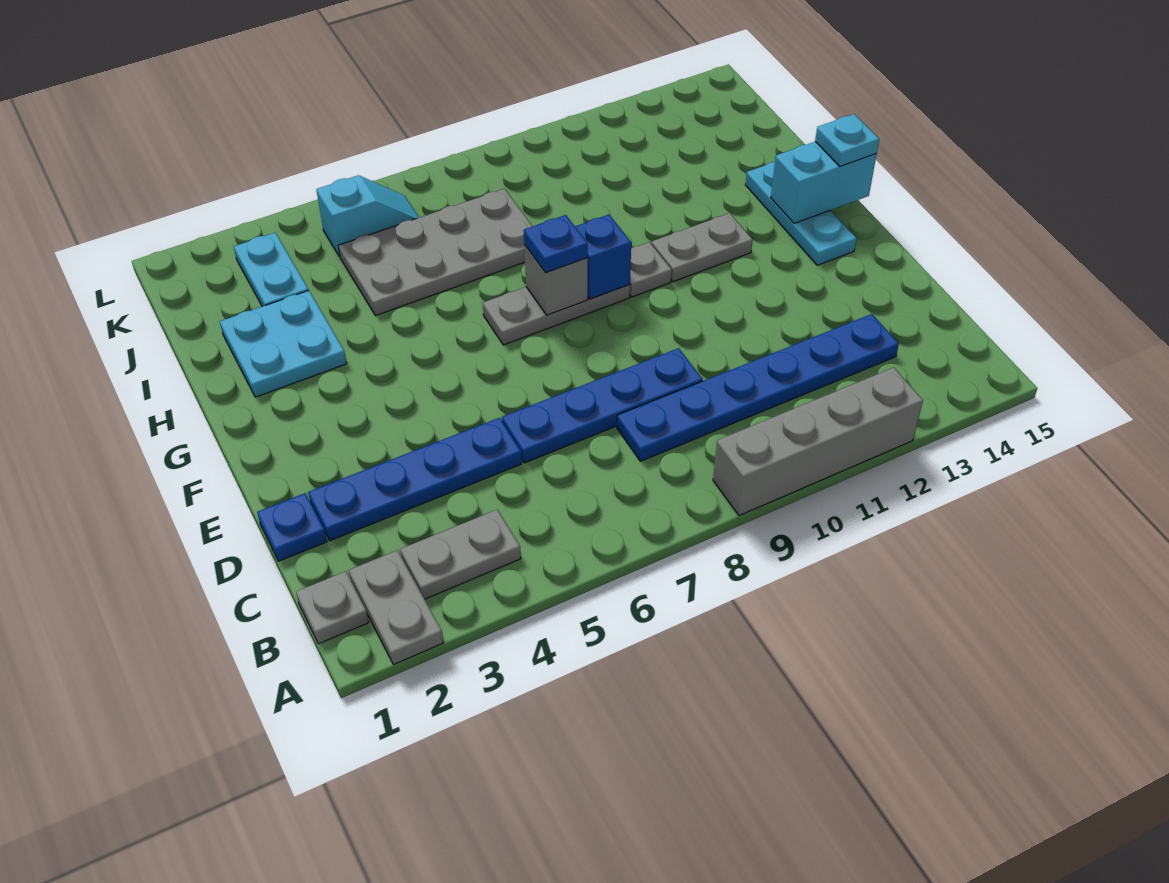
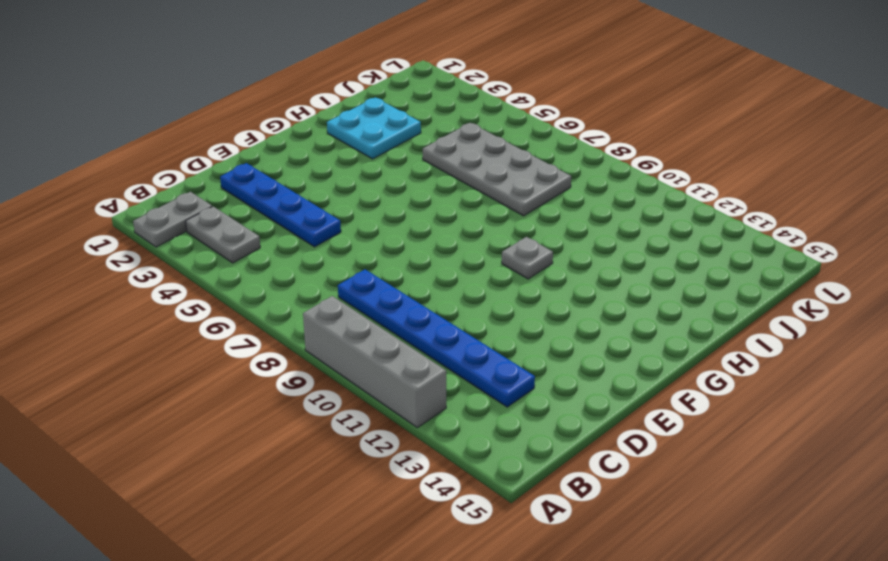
none -> grey 1x1 plate [296,571,369,644]
none -> blue 1x1 plate [257,493,327,561]
none -> blue 1x4 plate [502,348,703,463]

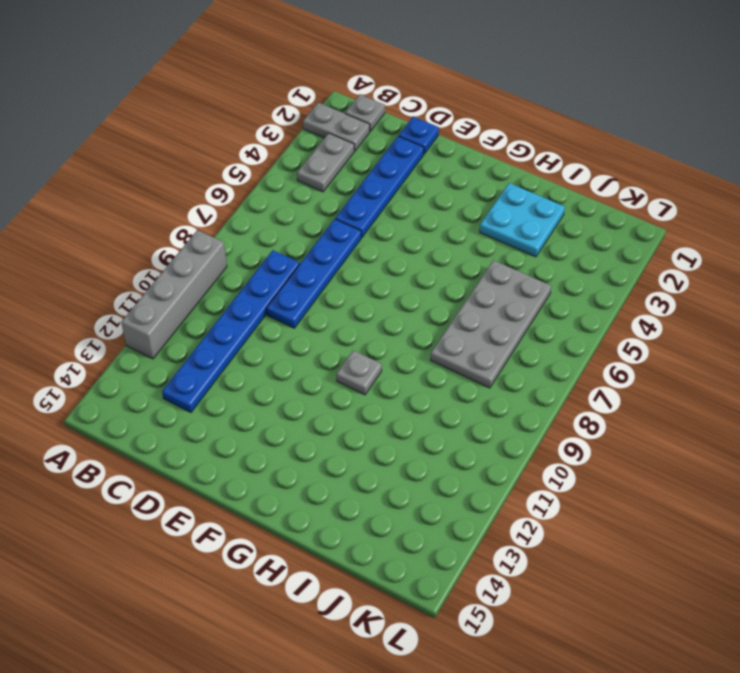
none -> cyan 1x3 plate [746,162,857,265]
none -> grey 1x3 plate [483,285,630,345]
none -> grey 1x2 plate [652,213,753,282]

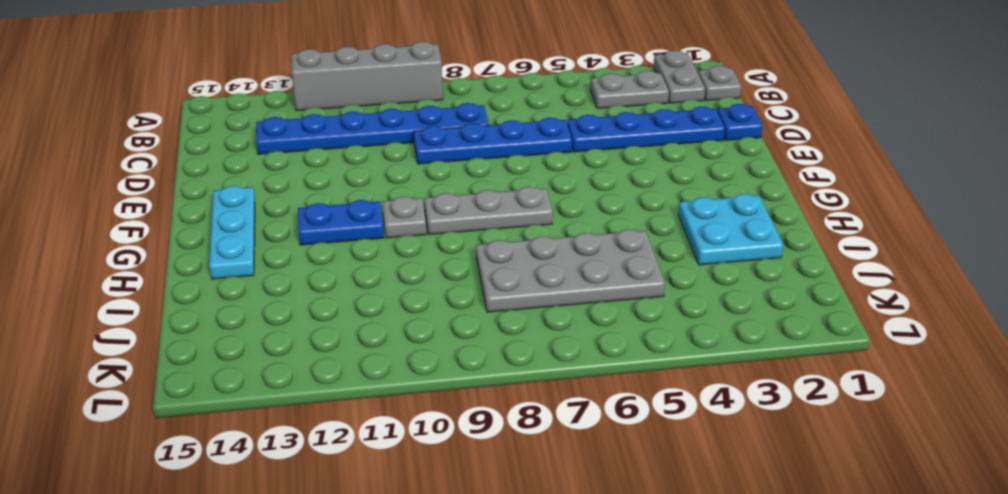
blue 1x2 plate [298,200,384,245] -> grey 1x2 plate [652,213,753,282]
none -> cyan 1x2 plate [234,233,309,307]
none -> cyan 1x2 slope [316,175,419,257]
none -> grey 1x1 brick [524,245,588,315]

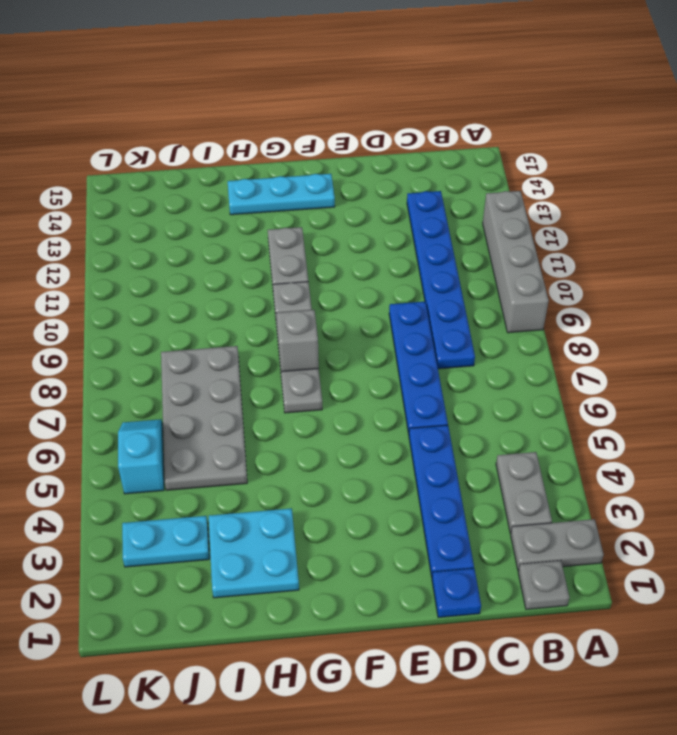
none -> blue 1x1 brick [575,215,631,299]
none -> cyan 1x2 brick [771,142,877,224]
none -> blue 1x1 plate [524,215,588,273]

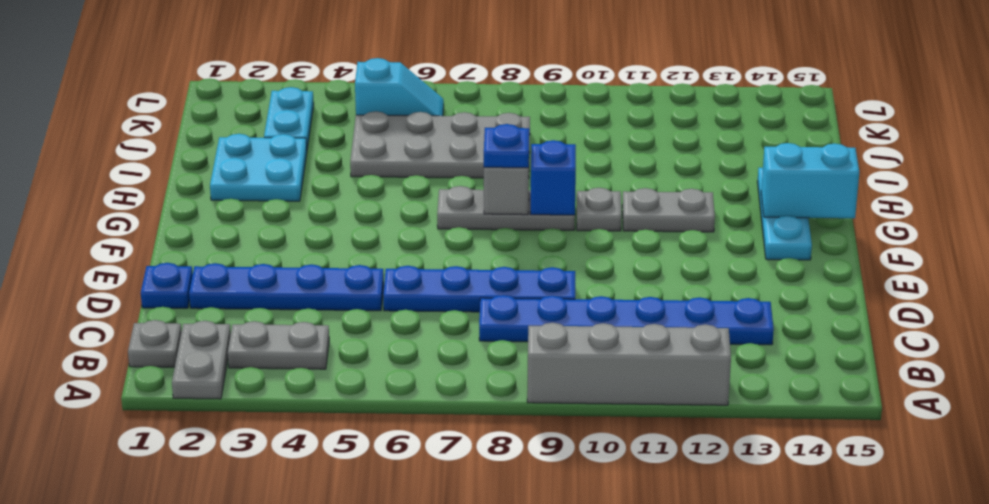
none -> cyan 1x1 plate [815,114,879,166]

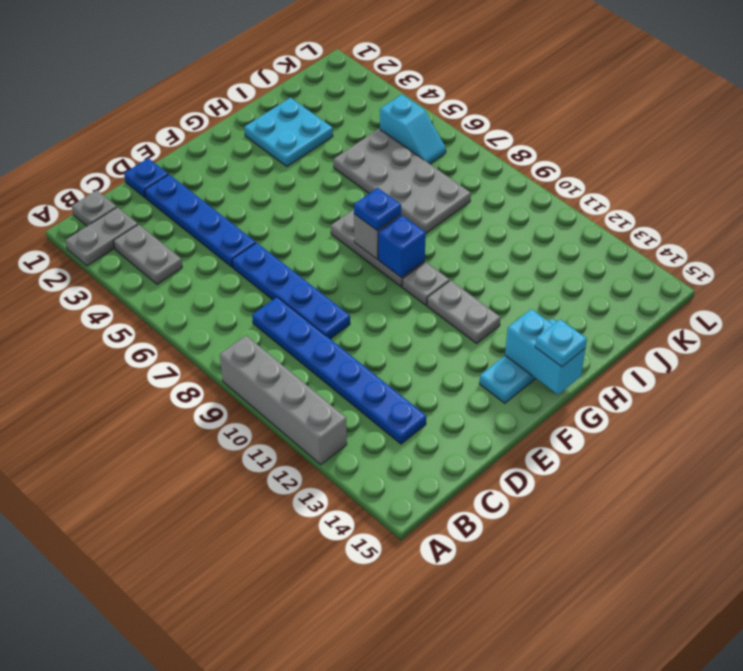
none -> cyan 1x2 plate [234,233,309,307]

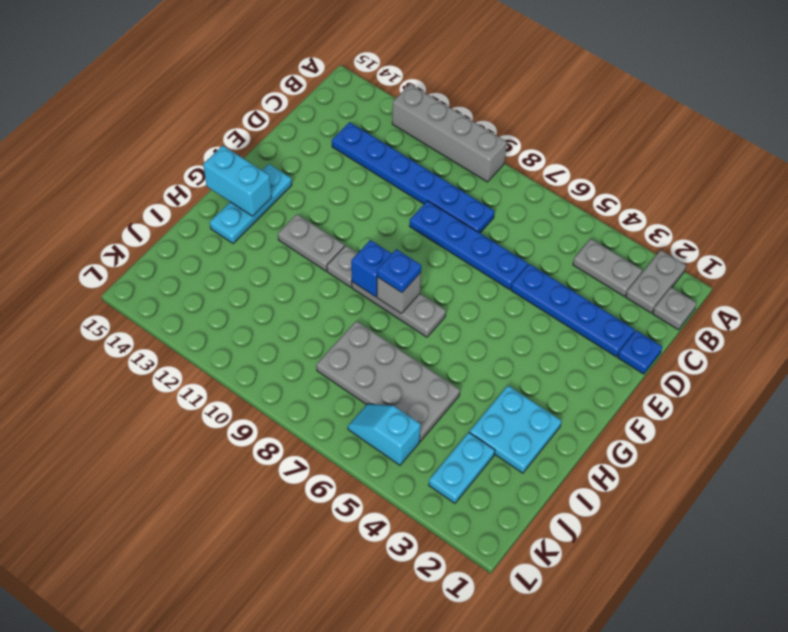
none -> cyan 1x1 plate [815,114,879,166]

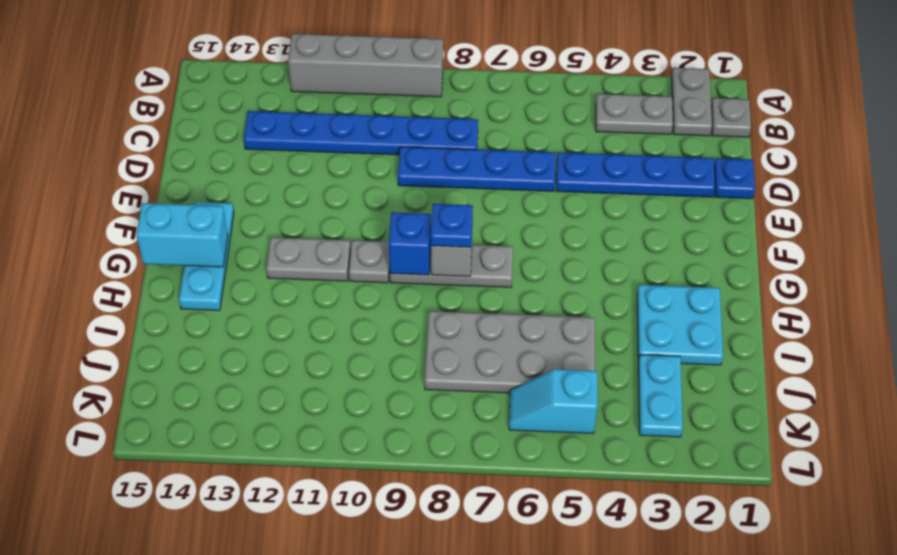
none -> cyan 1x1 plate [815,114,879,166]

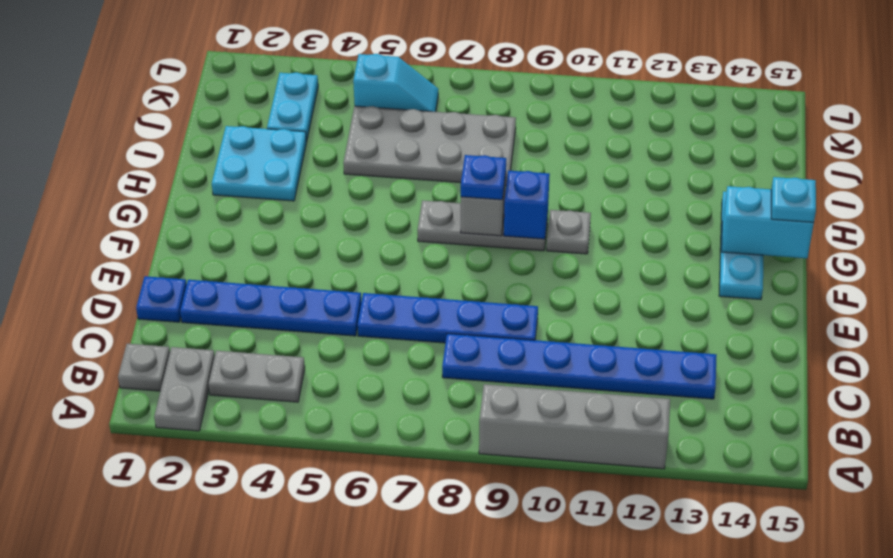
none -> grey 1x2 plate [652,213,753,282]

